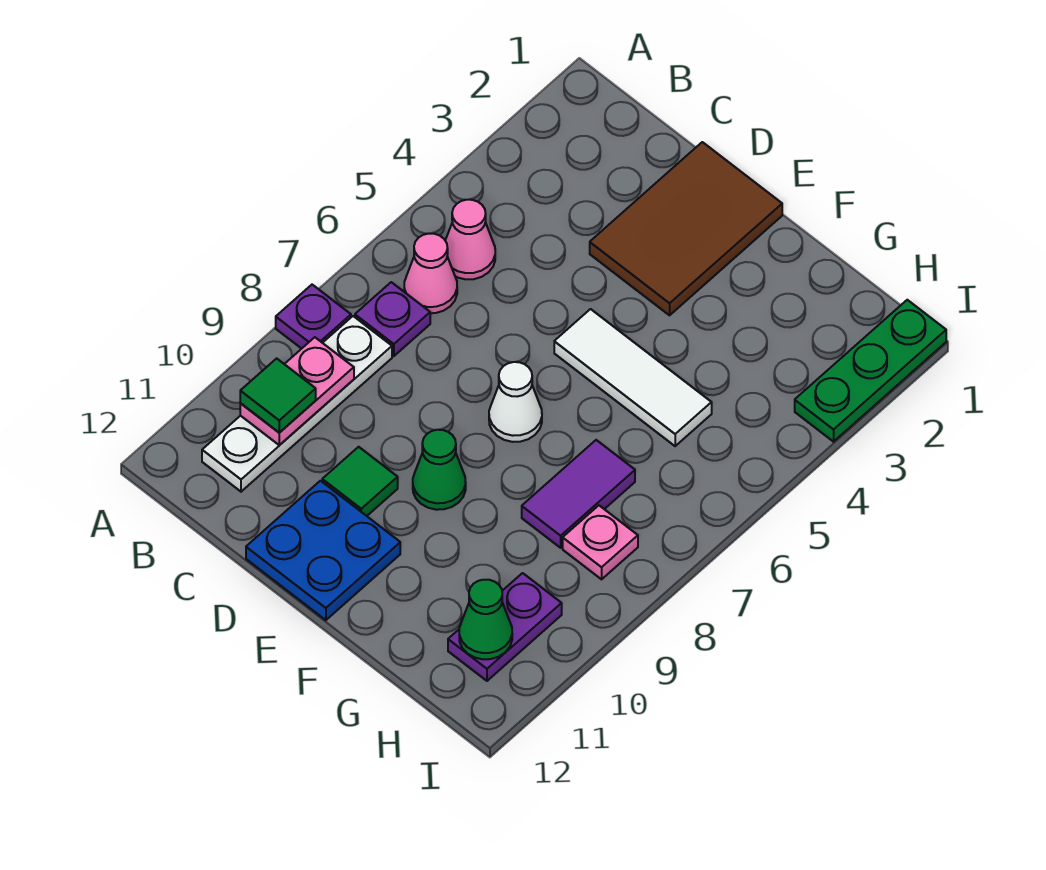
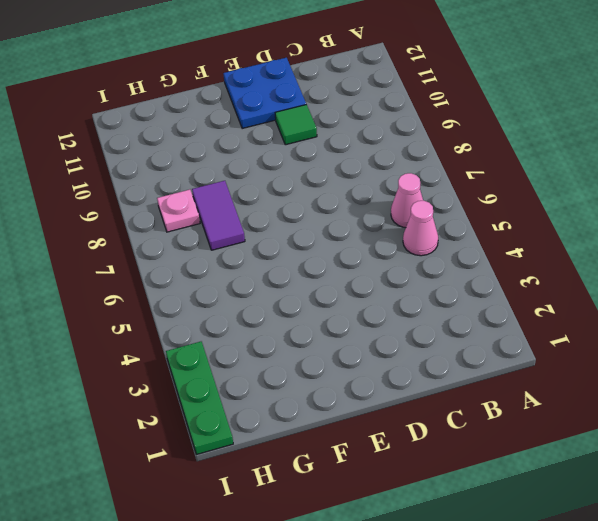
none -> purple 1x1 plate [276,285,351,349]
none -> purple 1x1 plate [355,282,430,356]
none -> white 1x4 plate [202,316,392,492]

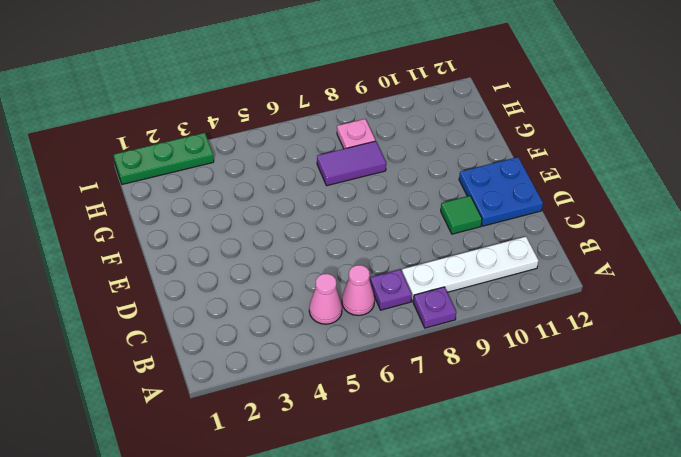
none -> brown 2x3 tile [590,142,782,315]
none -> white 1x3 tile [554,309,712,446]
none -> white 1x1 cone [489,362,542,442]

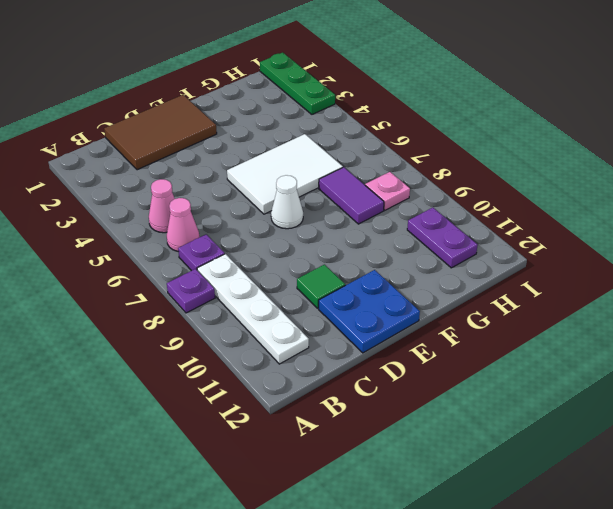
brown 2x3 tile [104,95,217,170] -> brown 2x3 tile turned to [590,142,782,315]
white 2x3 tile [227,134,343,214] -> white 1x3 tile [554,309,712,446]
none -> green 1x1 cone [413,430,466,510]
none -> pink 1x2 plate [240,337,354,445]
none -> green 1x1 cone [459,580,512,659]

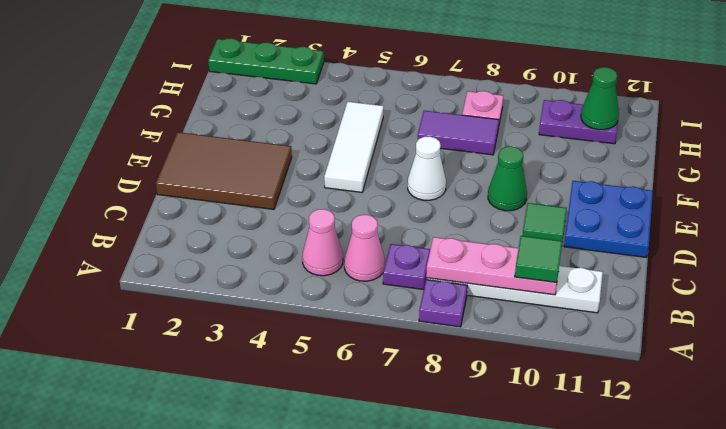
pink 1x3 plate [426,237,557,295] -> pink 1x2 plate [240,337,354,445]

